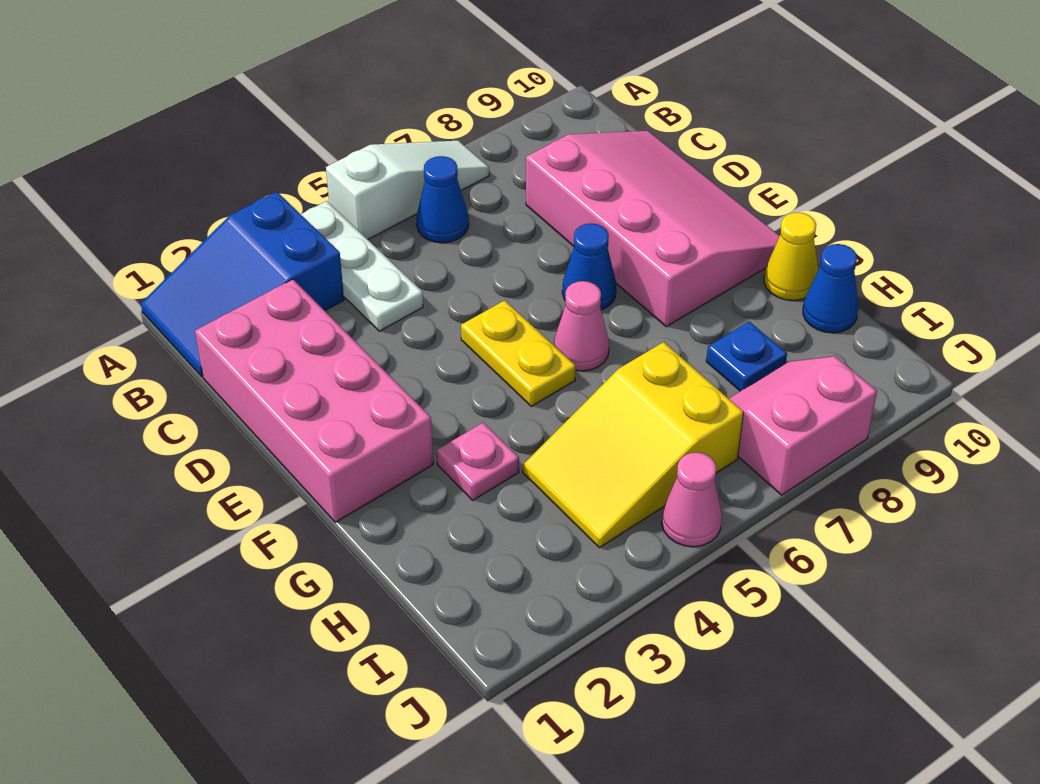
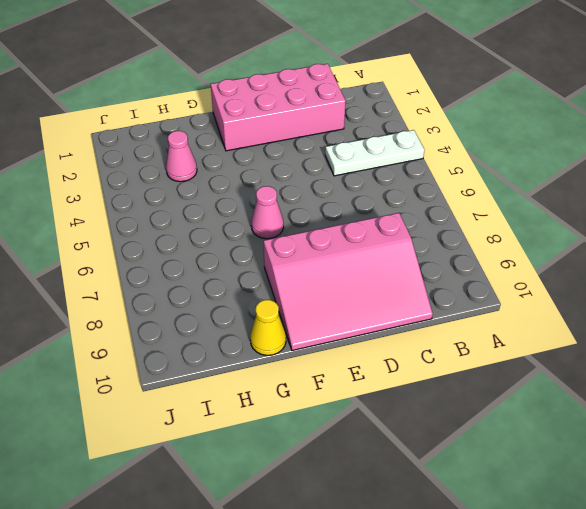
pink 1x1 cone [166,131,197,182] -> pink 1x1 cone moved to [662,452,722,547]
none -> blue 2x3 slope [141,192,344,377]
none -> white 1x3 slope [326,141,489,240]
none -> blue 1x1 cone [416,156,469,243]

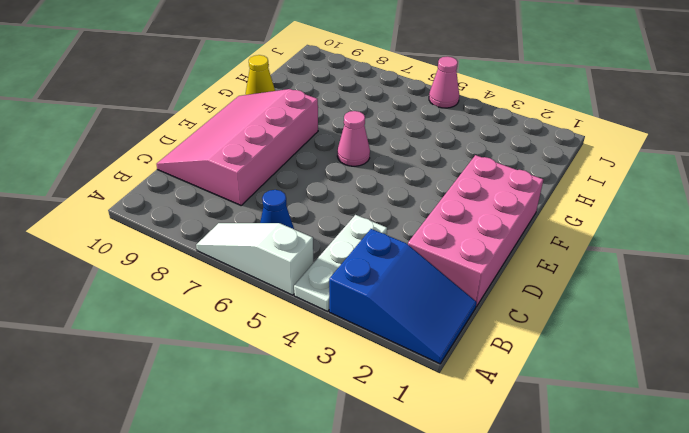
none -> yellow 1x2 plate [461,300,576,406]
none -> blue 1x1 cone [562,223,616,310]
none -> pink 1x1 plate [437,423,519,500]

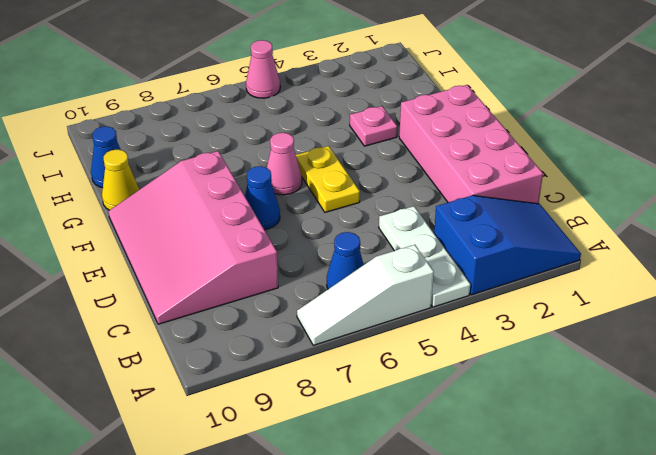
none -> yellow 2x3 slope [523,342,744,548]
none -> blue 1x1 plate [706,322,787,391]
none -> pink 2x2 slope [729,356,877,495]

